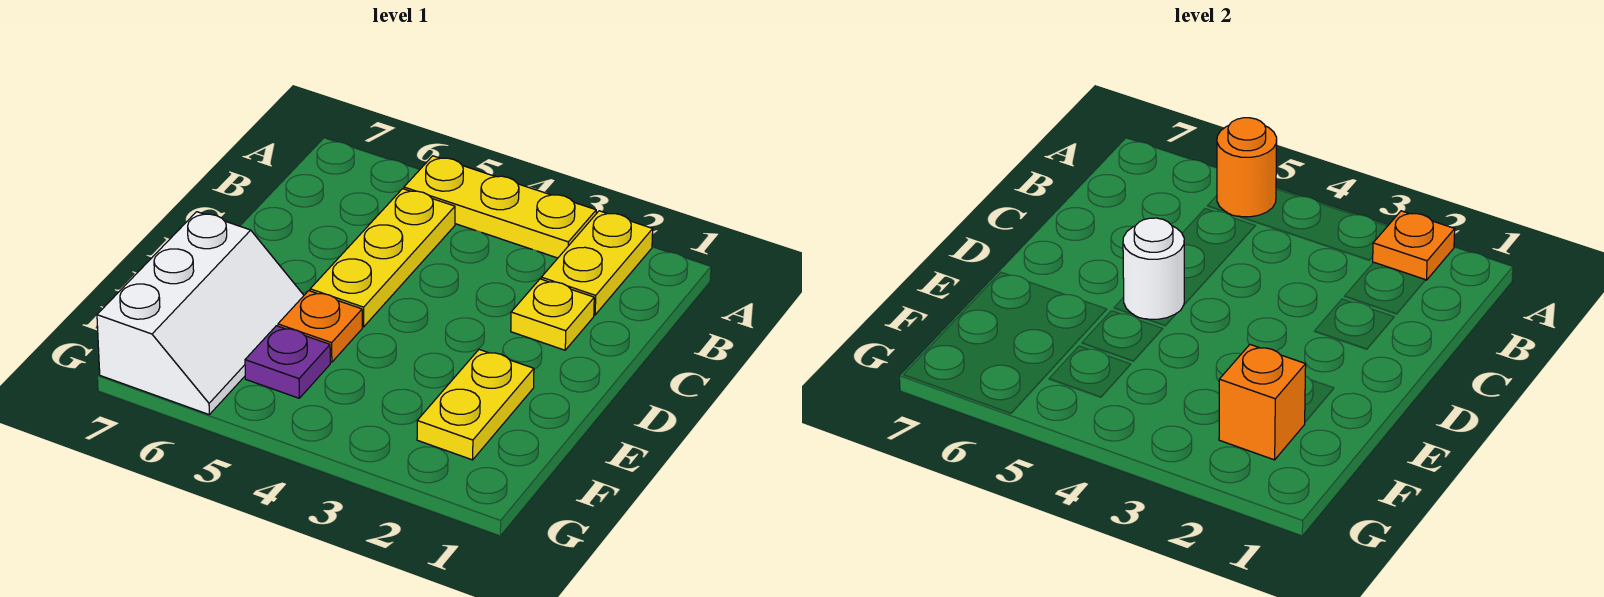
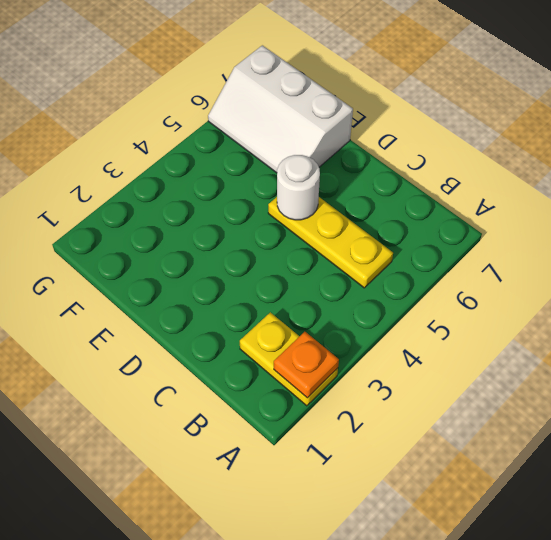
none -> yellow 1x3 plate [404,156,596,258]
none -> yellow 1x1 plate [511,279,594,350]
none -> yellow 1x2 plate [417,350,534,460]

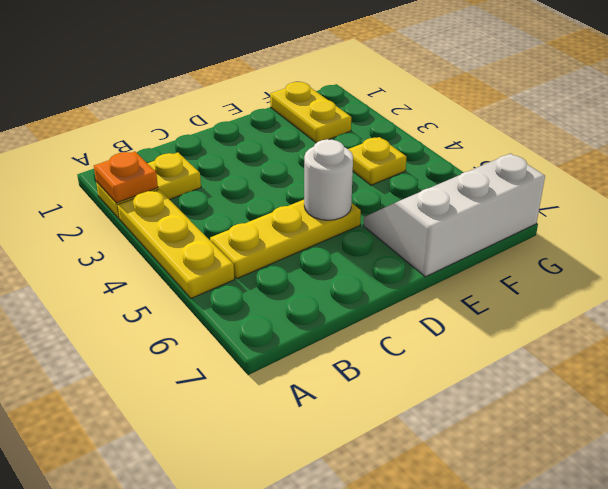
yellow 1x2 plate [270,82,351,143] -> yellow 1x2 plate turned to [417,350,534,460]
yellow 1x1 plate [348,137,406,185] -> yellow 1x1 plate moved to [511,279,594,350]
none -> orange 1x1 plate [278,291,362,362]
none -> purple 1x1 plate [245,326,330,398]
none -> orange 1x1 round brick [1217,118,1277,217]

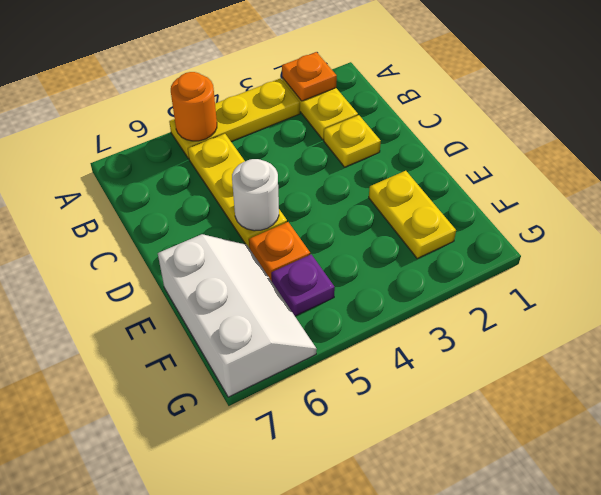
none -> orange 1x1 brick [1219,345,1306,460]

